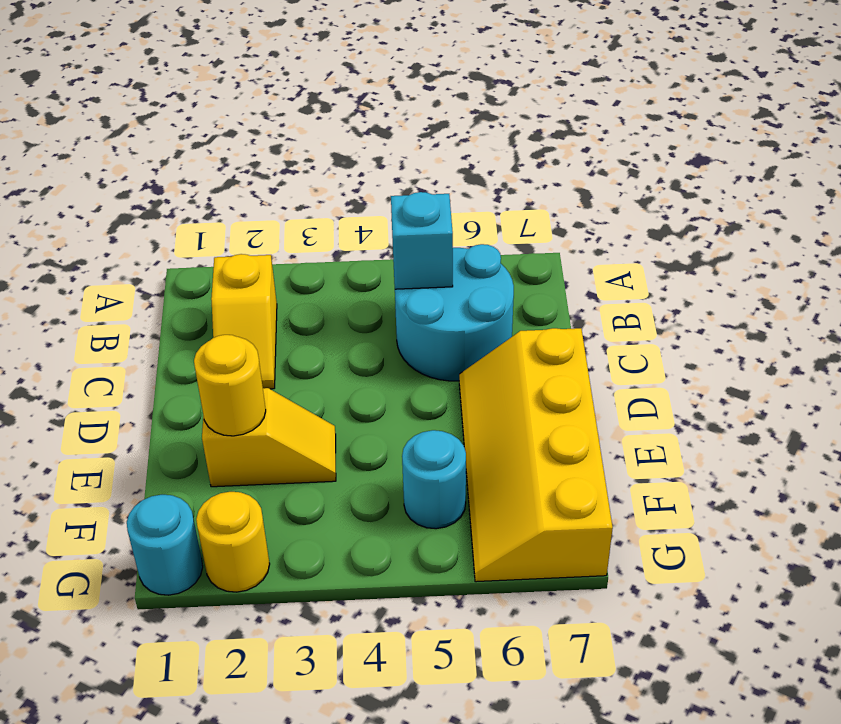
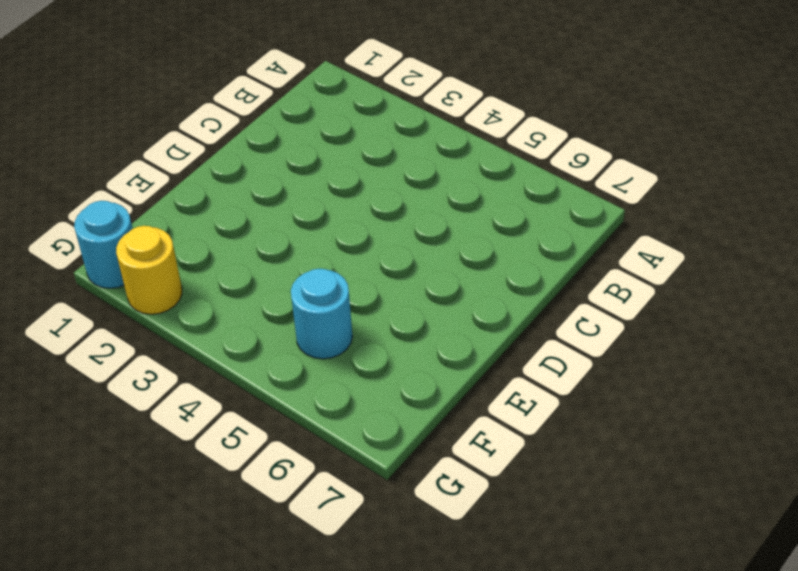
none -> yellow 1x2 slope [211,254,277,389]
none -> cyan 2x2 round brick [395,244,514,381]

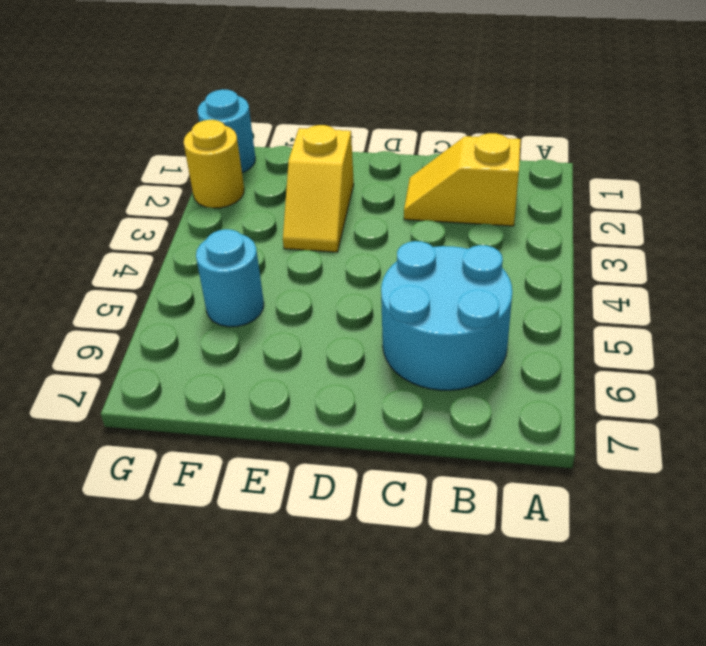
none -> yellow 2x4 slope [459,328,613,582]
none -> cyan 1x1 brick [391,192,453,289]

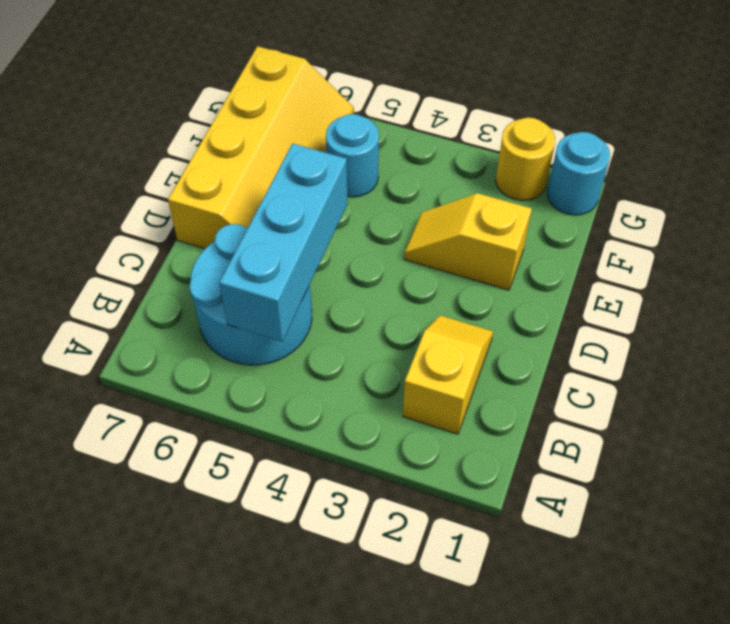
cyan 1x3 brick [219,144,348,342] -> cyan 1x1 brick [391,192,453,289]
none -> yellow 1x1 round brick [194,335,266,436]

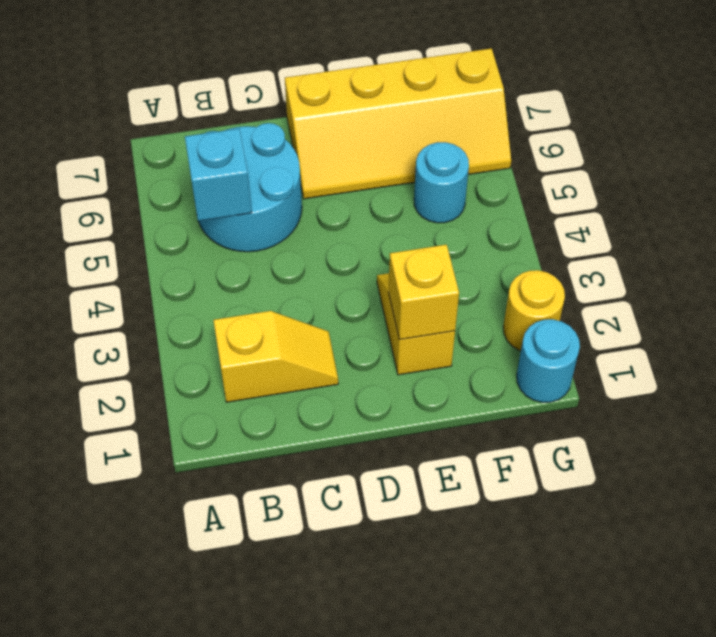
yellow 1x1 brick [388,245,459,340] -> yellow 1x1 round brick [194,335,266,436]

